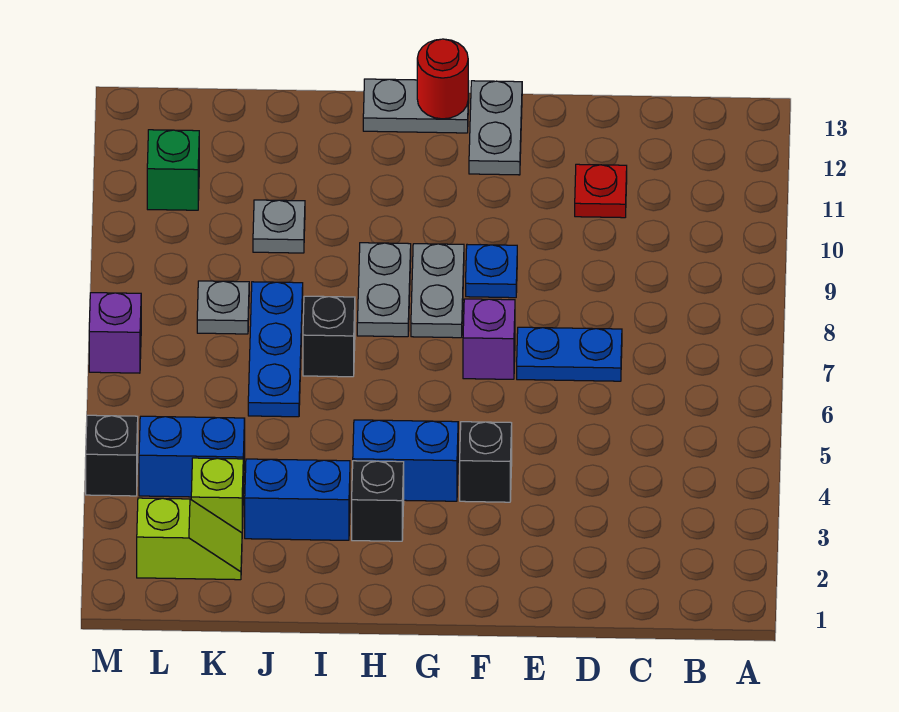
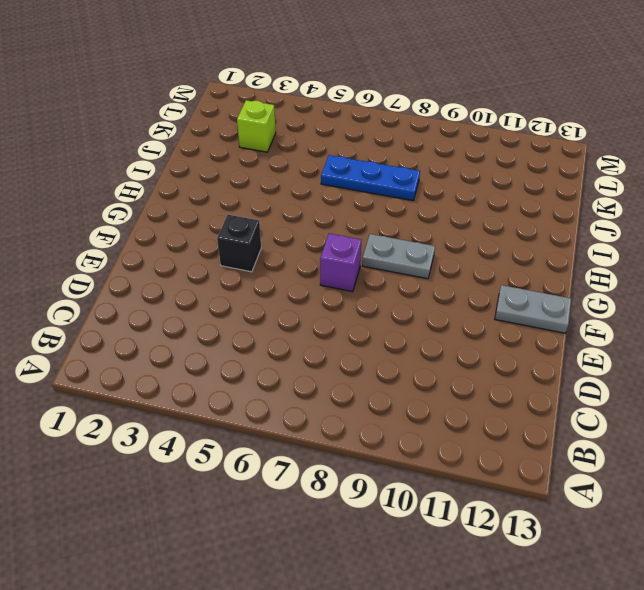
none -> blue 1x2 plate [517,327,622,381]
none -> red 1x1 plate [575,164,627,218]
none -> blue 1x1 plate [466,245,517,298]

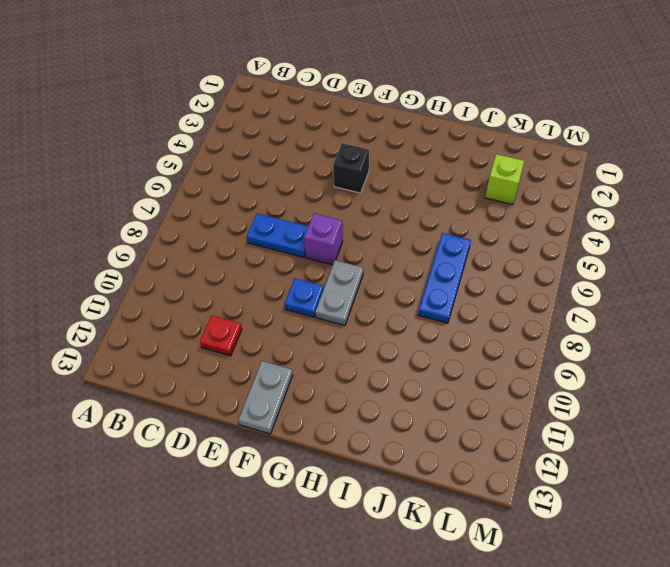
none -> blue 1x2 brick [353,420,458,501]
none -> grey 1x2 plate [363,79,469,133]
none -> black 1x1 brick [352,461,404,541]

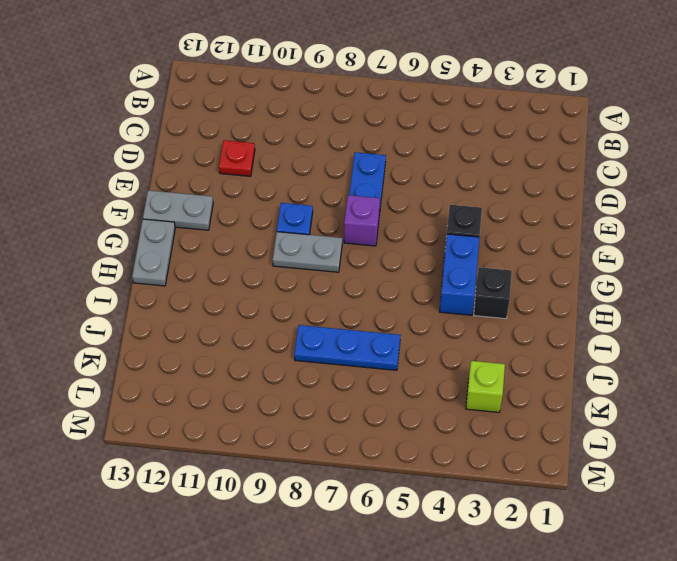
none -> grey 1x2 plate [357,243,411,337]
none -> blue 1x2 brick [245,459,350,540]
none -> black 1x1 brick [303,296,355,377]

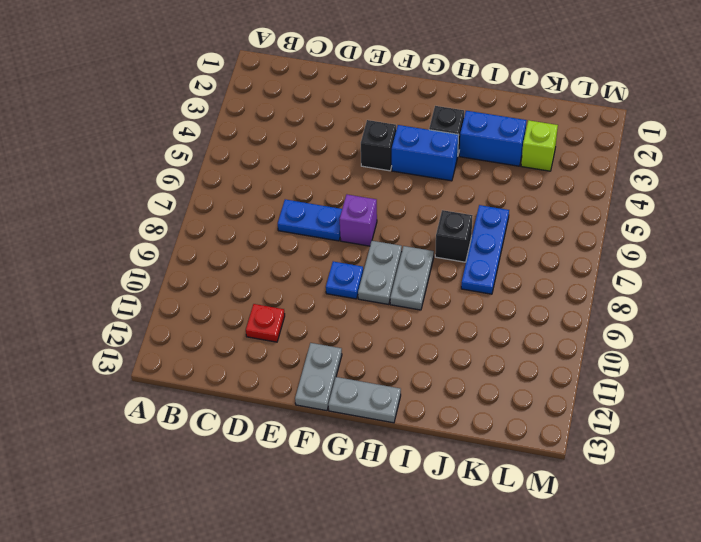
none -> grey 1x1 plate [253,200,305,253]
none -> lime 1x2 slope [137,498,242,580]
none -> blue 1x2 brick [139,416,245,497]

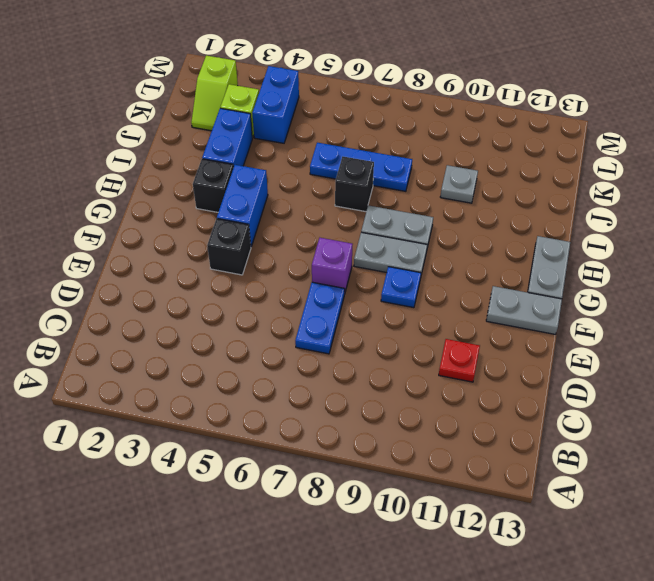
none -> grey 1x1 plate [197,281,249,334]
none -> green 1x1 brick [147,130,199,210]
none -> black 1x1 brick [86,415,138,496]

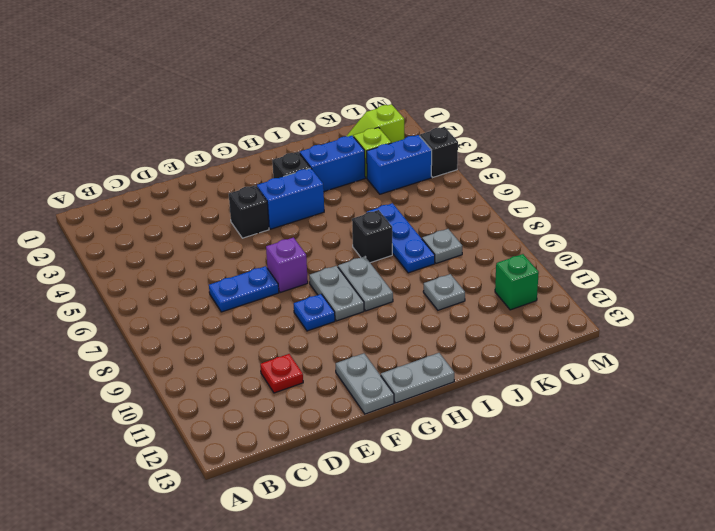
none -> purple 1x1 brick [89,293,141,373]
none -> red 1x1 round brick [417,39,468,119]

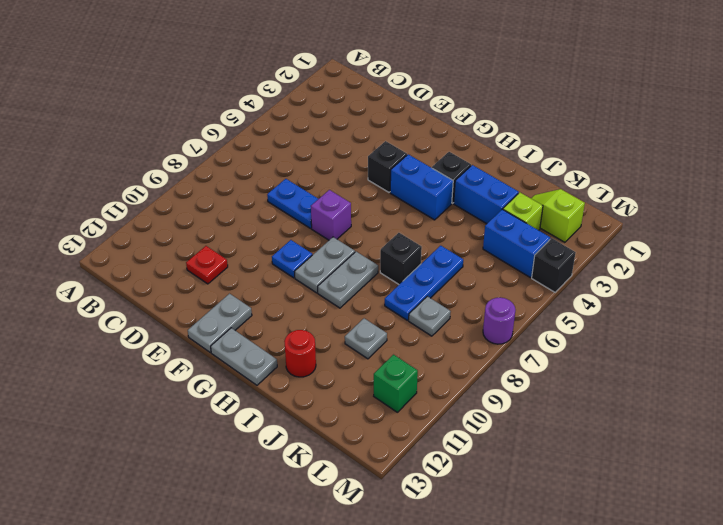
red 1x1 round brick [284,330,316,377] -> red 1x1 round brick moved to [417,39,468,119]
purple 1x1 round brick [483,298,515,344] -> purple 1x1 brick [89,293,141,373]

